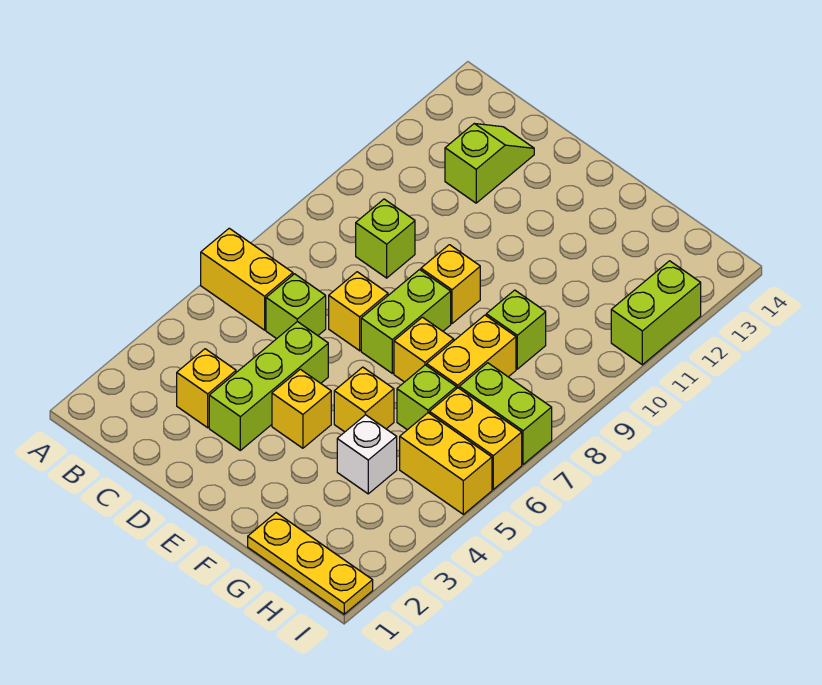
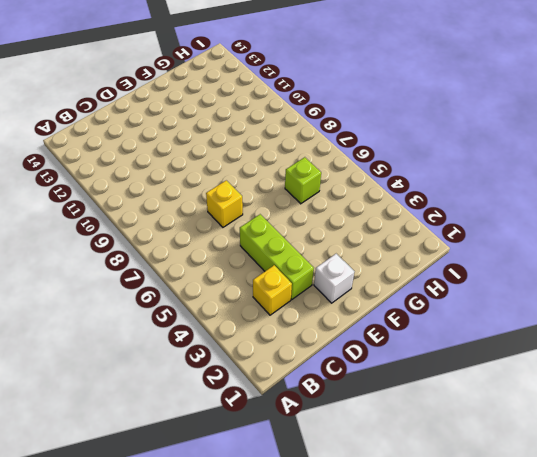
white 1x1 brick [314,254,354,303] -> white 1x1 brick moved to [337,415,397,494]
none -> yellow 1x2 brick [201,228,293,330]
none -> lime 1x1 brick [266,274,326,339]
none -> lime 1x1 brick [356,199,415,278]

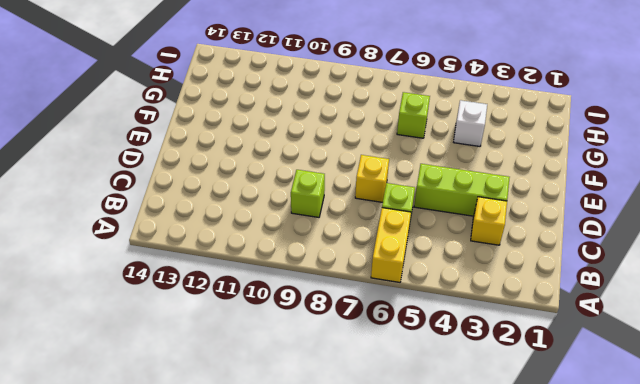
none -> lime 1x2 slope [445,124,534,203]
none -> yellow 1x1 brick [272,369,331,448]
none -> lime 1x2 brick [361,270,451,373]

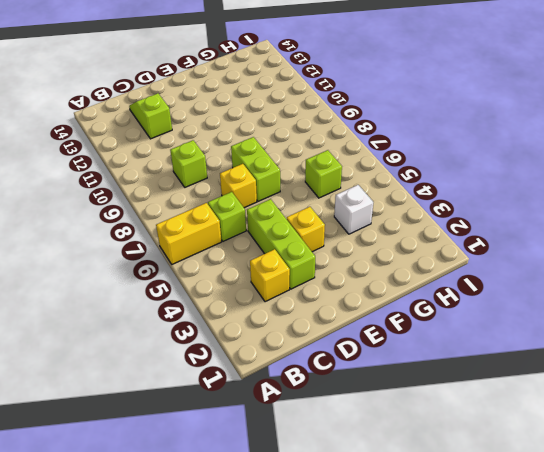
none -> yellow 1x1 brick [421,245,480,323]
none -> yellow 1x1 brick [334,367,394,432]
none -> yellow 1x1 brick [394,317,454,382]

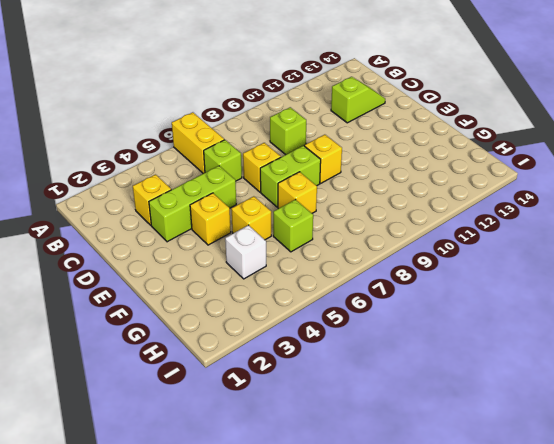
none -> yellow 1x3 plate [248,513,373,614]
none -> yellow 1x2 brick [427,315,516,389]
none -> lime 1x1 brick [486,290,546,369]

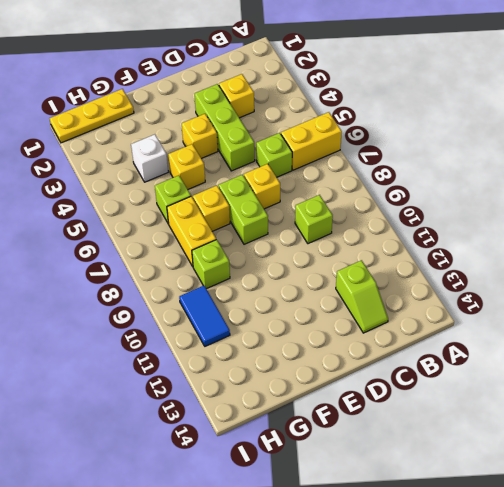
blue 1x2 tile [179,286,230,346] -> none
none -> yellow 1x1 brick [421,245,480,323]
none -> yellow 1x2 brick [400,413,492,514]
none -> yellow 1x2 brick [430,388,522,489]

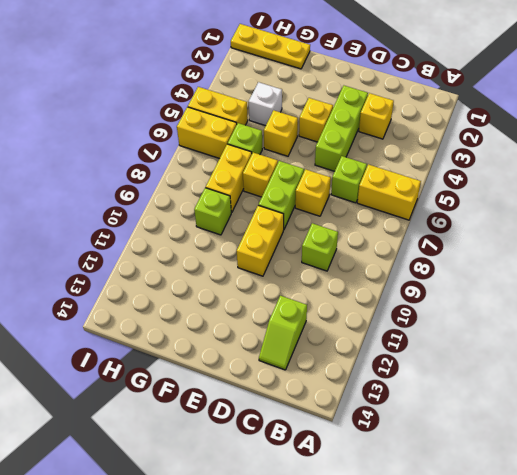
yellow 1x2 brick [237,205,284,276] -> yellow 1x1 brick [421,245,480,323]
none -> lime 1x2 brick [459,363,552,464]
none -> lime 1x2 brick [611,261,701,365]

